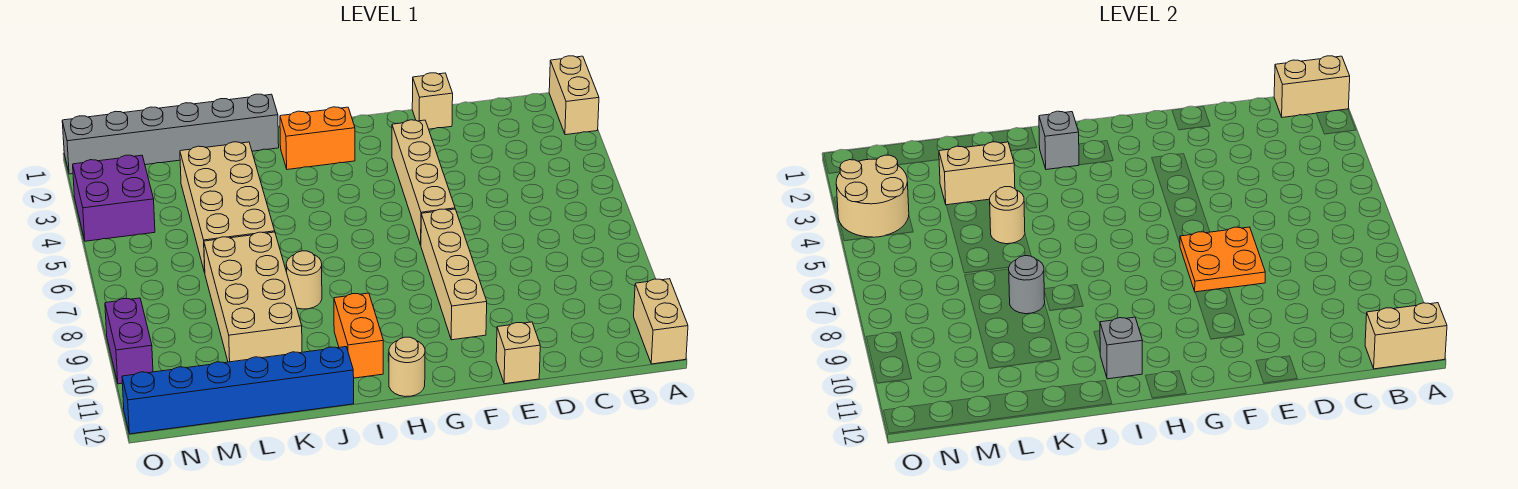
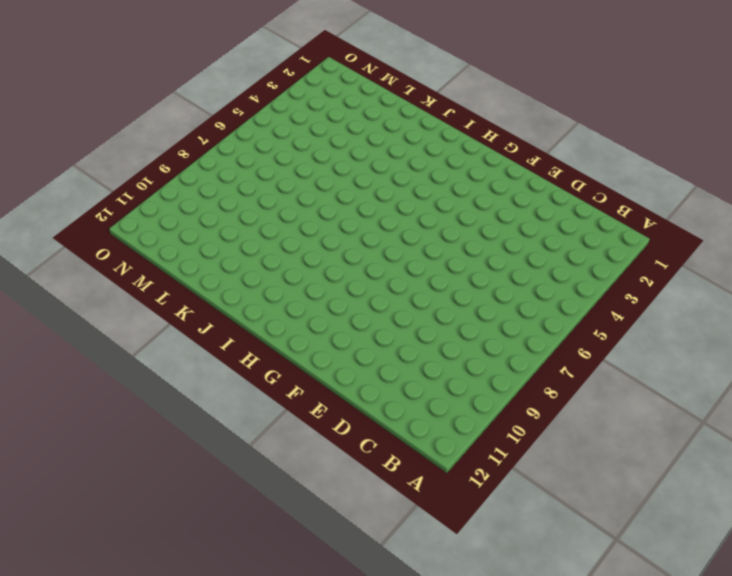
none -> tan 1x2 brick [549,56,599,135]
none -> tan 1x2 brick [634,279,688,364]
none -> tan 1x1 brick [412,73,453,129]

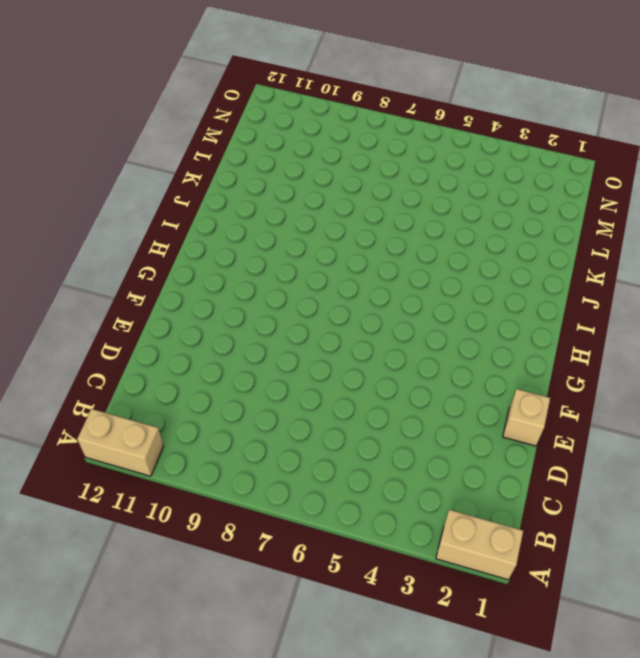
none -> tan 1x1 brick [496,322,540,384]
none -> tan 1x4 brick [392,120,455,245]
none -> tan 1x4 brick [421,209,487,340]

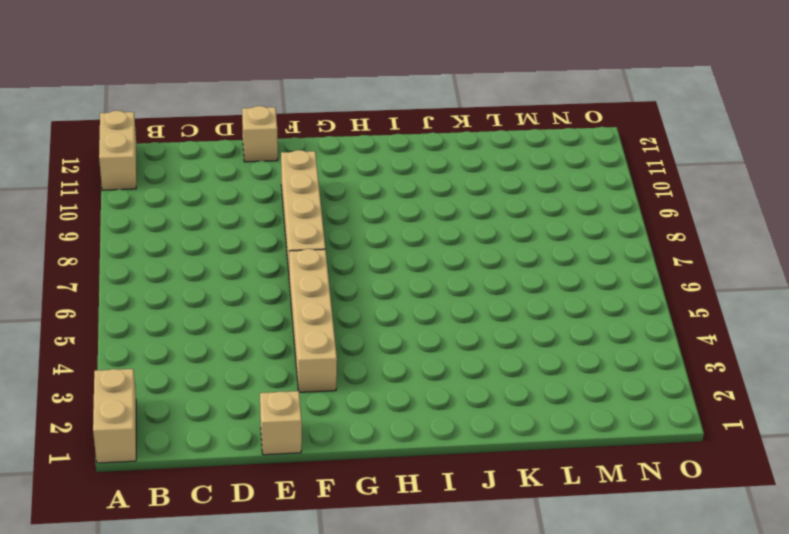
none -> orange 1x2 brick [280,107,355,170]
none -> tan 1x1 round brick [389,337,425,397]
none -> orange 1x2 brick [334,293,383,378]

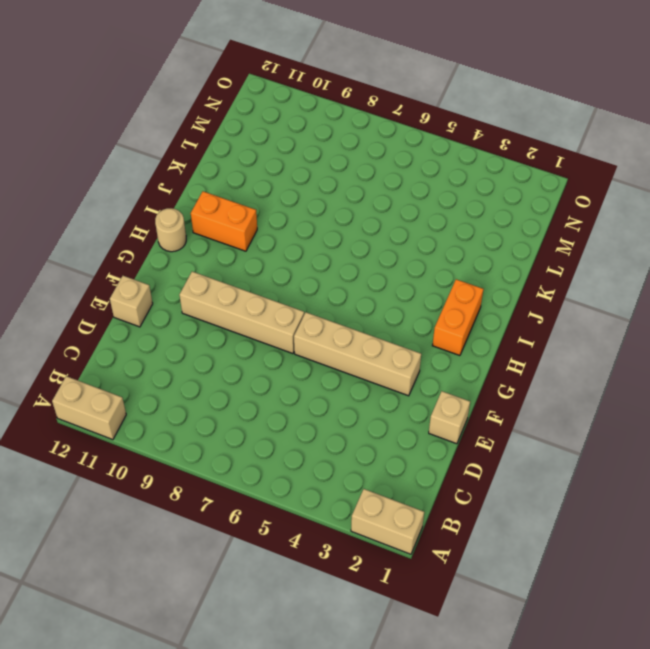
none -> grey 1x6 brick [62,94,279,174]
none -> tan 1x1 round brick [286,251,322,309]
none -> blue 1x6 brick [122,347,354,434]

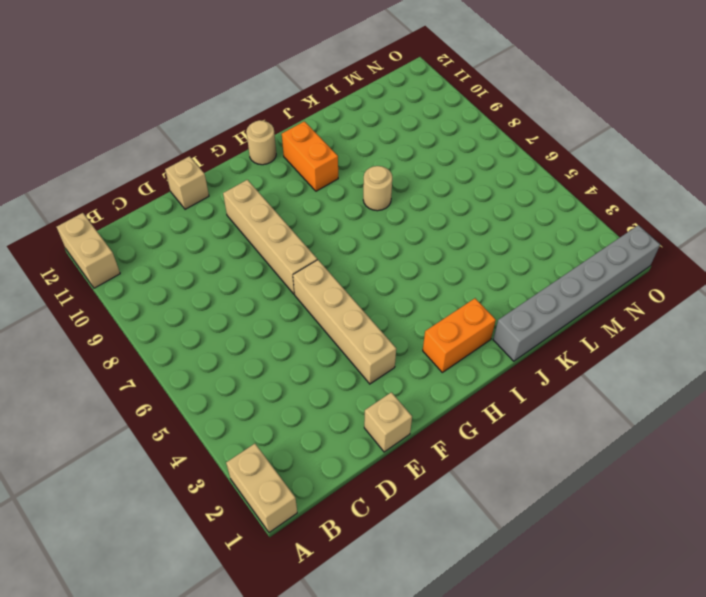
none -> blue 1x6 brick [122,347,354,434]
none -> tan 2x4 brick [180,142,275,272]
none -> tan 2x4 brick [204,232,302,362]

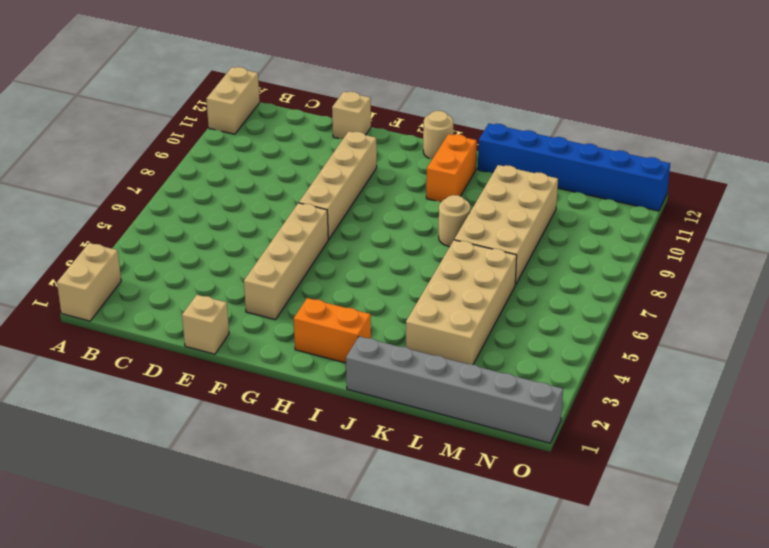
none -> purple 2x2 brick [73,155,155,241]
none -> purple 1x2 brick [105,298,153,384]
none -> tan 1x2 brick [1274,56,1350,117]

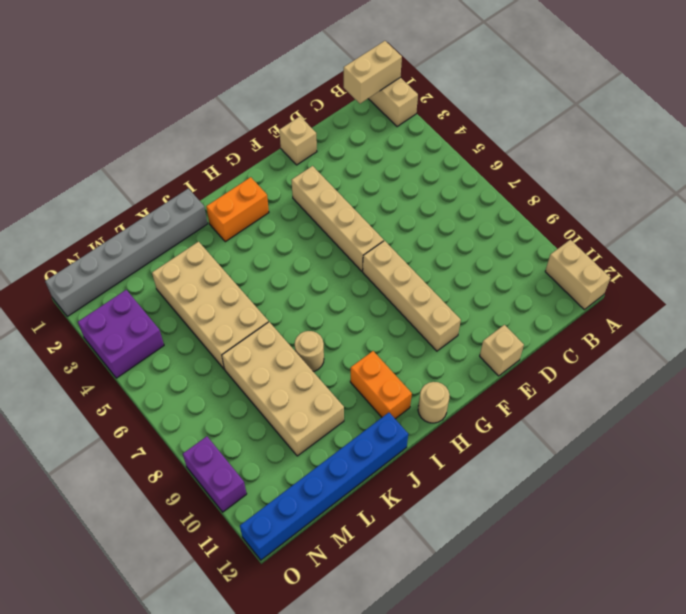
none -> tan 1x2 brick [1365,303,1447,369]
none -> orange 2x2 plate [1180,227,1265,292]
none -> grey 1x1 brick [1039,111,1079,170]

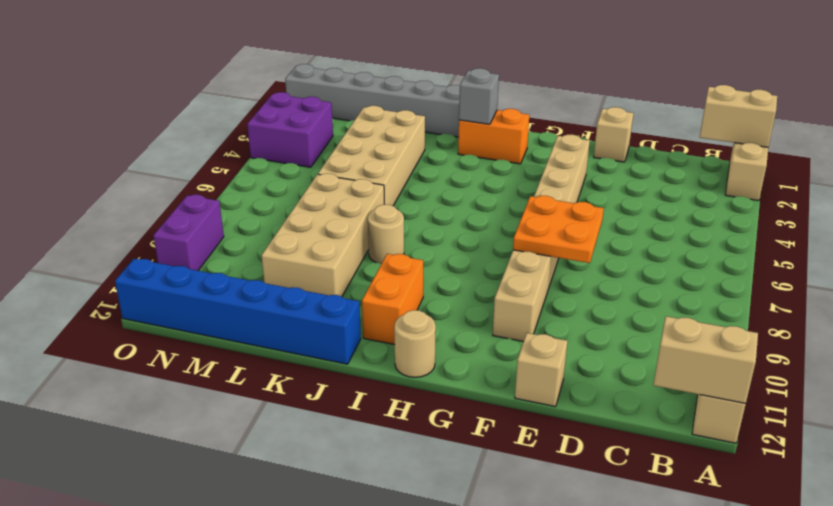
none -> grey 1x1 brick [1100,317,1142,379]
none -> tan 1x2 brick [939,142,1015,205]
none -> tan 1x1 round brick [990,187,1025,244]

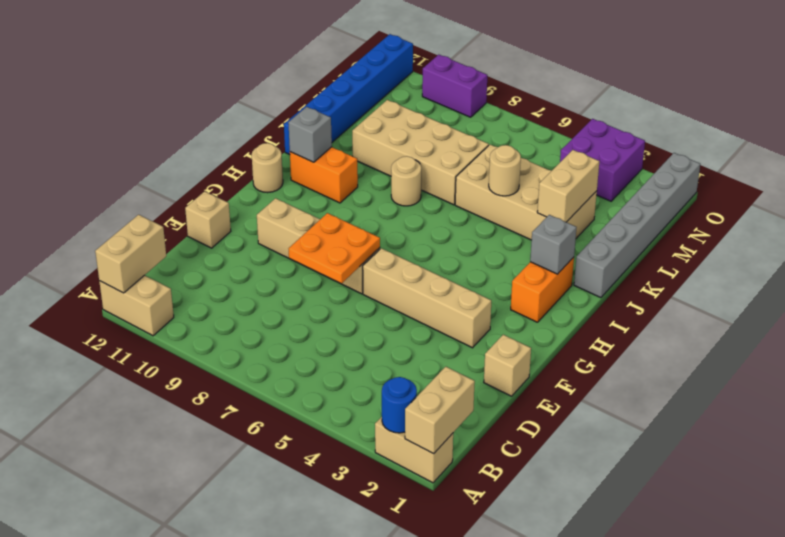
blue 1x1 round brick [382,377,417,433] -> none
none -> grey 1x1 round brick [1009,256,1045,314]
none -> tan 2x2 round brick [836,155,909,237]

